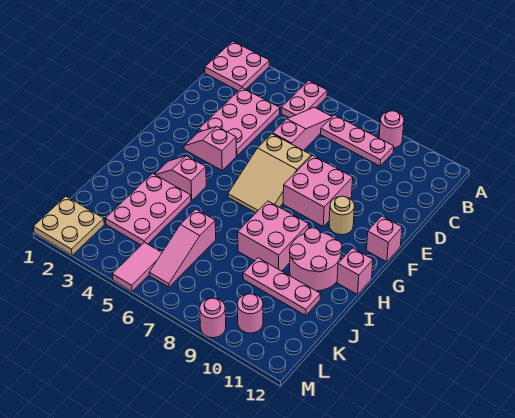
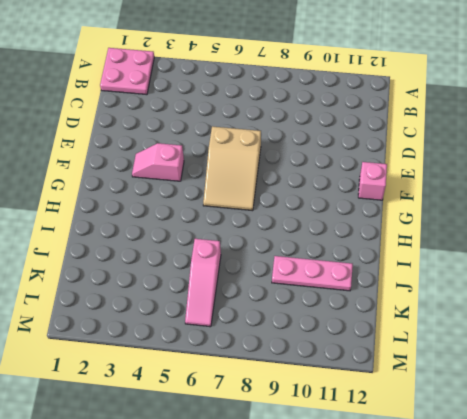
none -> pink 1x2 plate [281,81,327,118]
none -> pink 1x1 round brick [379,111,404,148]
none -> pink 1x3 slope [273,107,332,151]

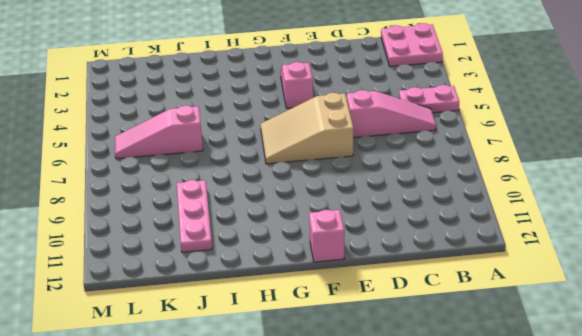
none -> pink 1x1 round brick [379,111,404,148]
none -> pink 1x3 plate [321,115,394,166]
none -> pink 2x3 plate [199,88,280,156]

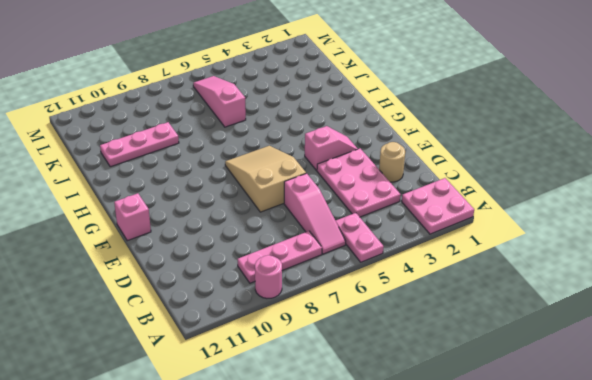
tan 1x1 round brick [379,142,405,182] -> tan 1x1 round brick moved to [329,196,354,235]
none -> pink 2x2 brick [283,156,353,226]
none -> pink 1x2 slope [155,156,206,200]
none -> pink 2x2 brick [238,201,309,271]

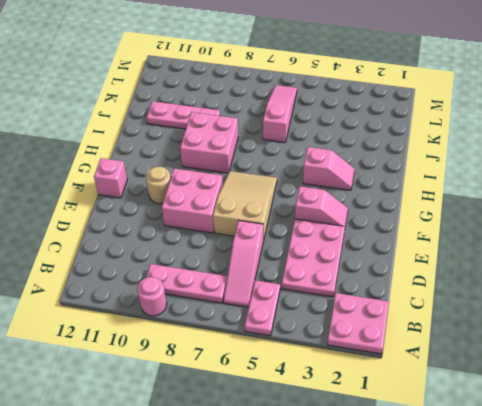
none -> pink 2x2 round brick [289,228,342,291]
none -> pink 1x1 brick [337,248,373,294]
none -> pink 2x3 plate [106,173,191,245]

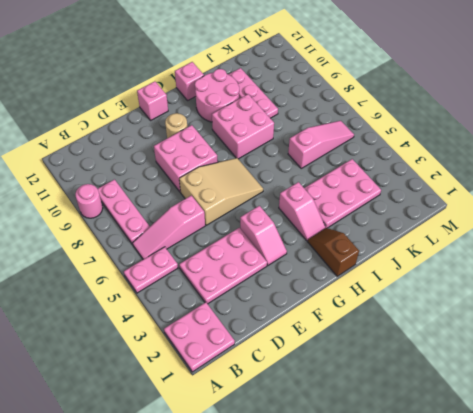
brown 1x2 slope [308,228,359,276] -> none
none -> tan 2x2 plate [34,196,104,255]
none -> pink 1x2 tile [112,242,162,291]
none -> pink 1x1 round brick [237,294,263,333]

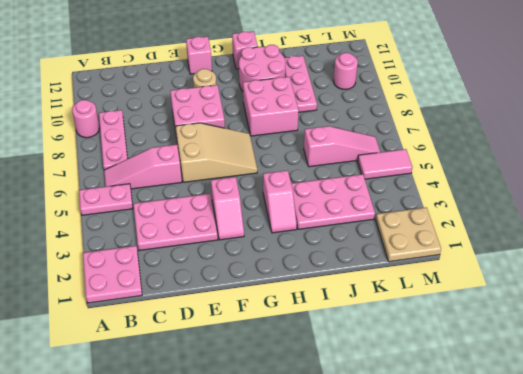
none -> pink 1x1 round brick [200,298,226,338]

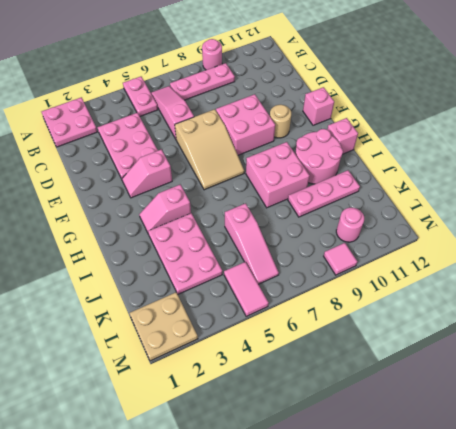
pink 1x1 tile [324,243,357,275] -> pink 1x1 round brick [200,298,226,338]

